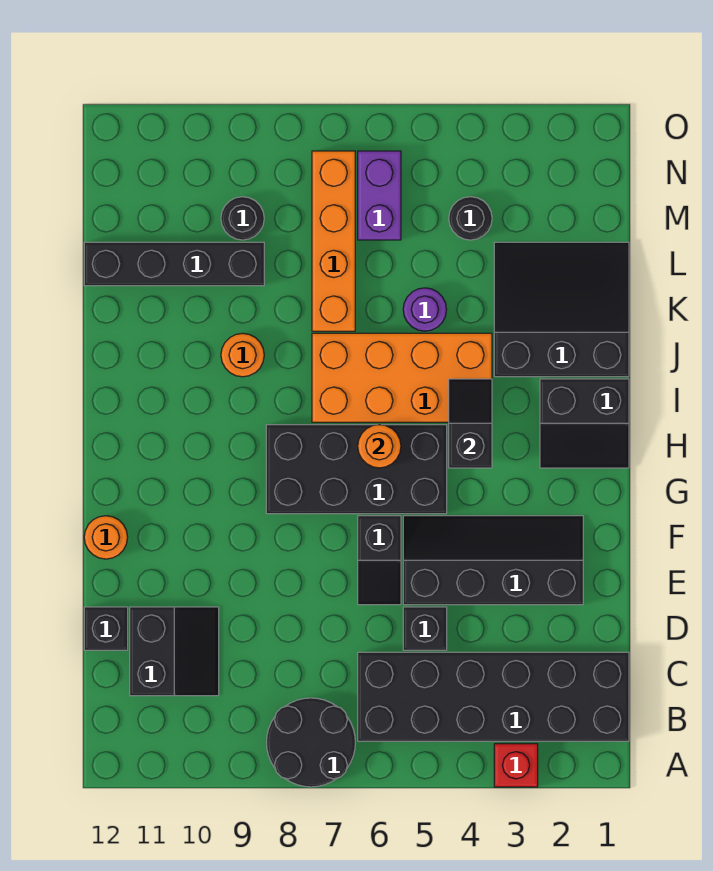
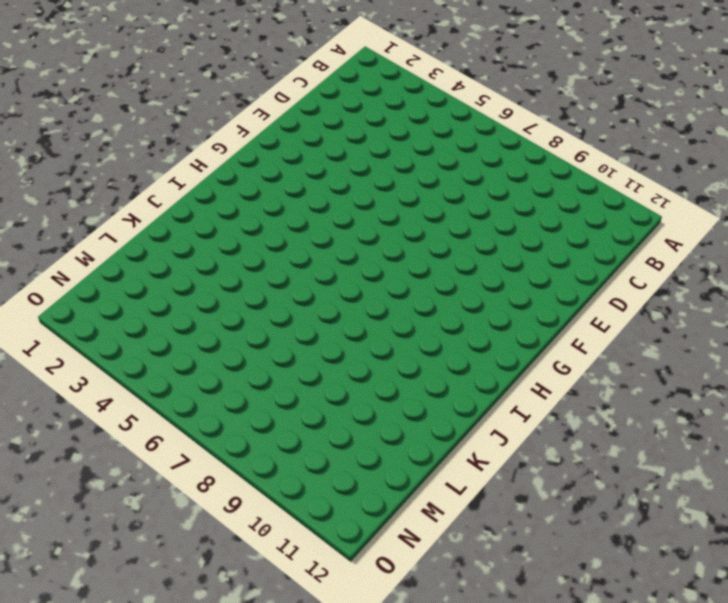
none -> red 1x1 brick [494,744,538,787]
none -> black 2x2 round brick [267,698,355,787]
none -> black 2x6 brick [358,652,629,741]

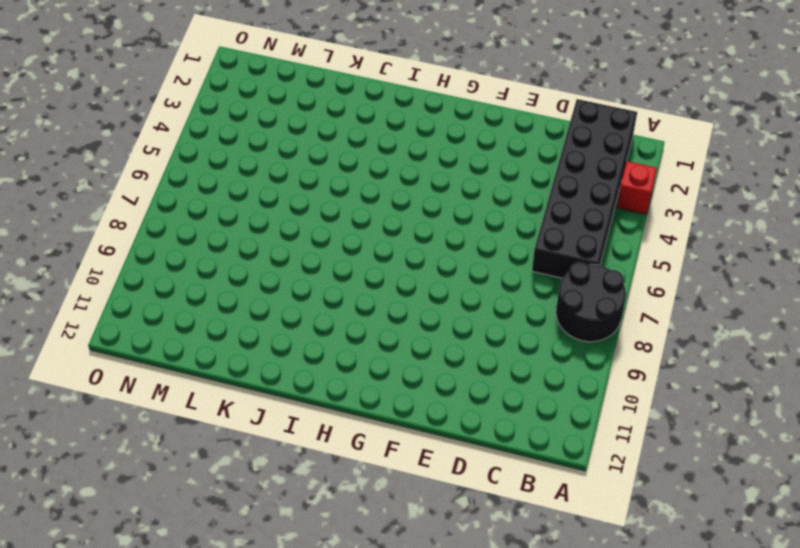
none -> black 2x2 slope [130,607,219,696]
none -> black 1x1 brick [403,607,447,650]
none -> black 1x1 brick [84,607,128,650]

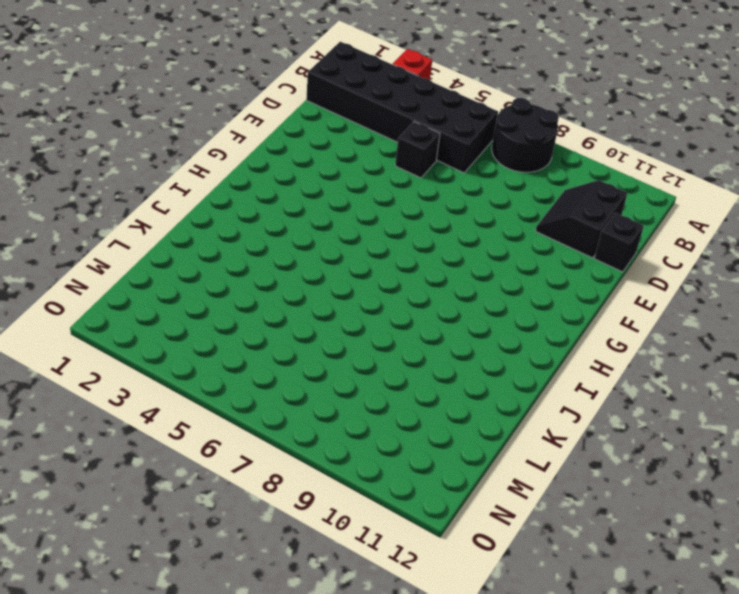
none -> black 2x4 slope [403,516,583,605]
none -> black 1x2 slope [358,516,401,605]
none -> orange 1x1 round brick [84,516,128,559]

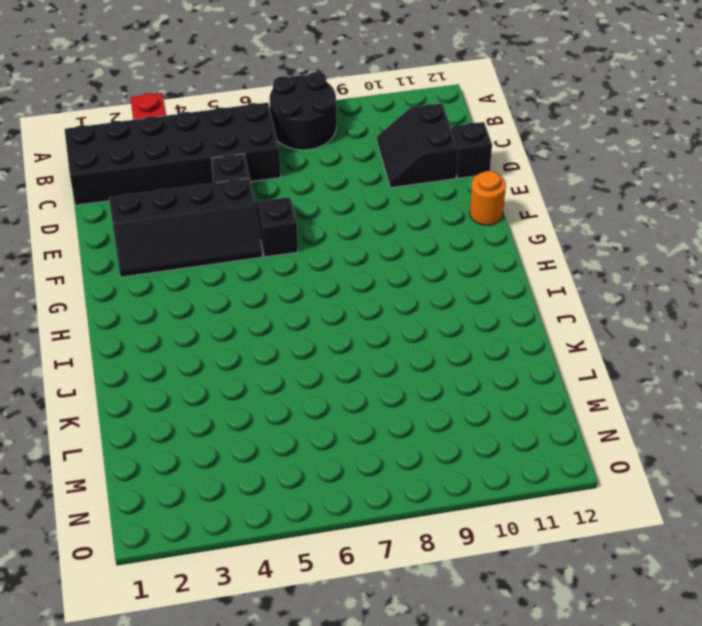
none -> black 2x4 brick [266,425,447,514]
none -> black 2x2 slope [540,379,629,468]
none -> orange 2x4 brick [312,333,492,422]

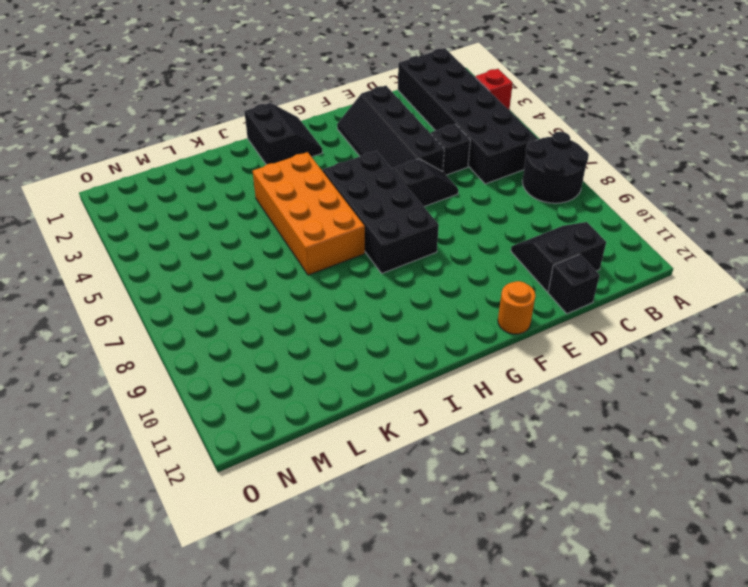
none -> black 3x3 slope [494,242,629,377]
none -> orange 1x1 round brick [221,333,264,377]
none -> purple 1x1 round brick [403,288,447,331]

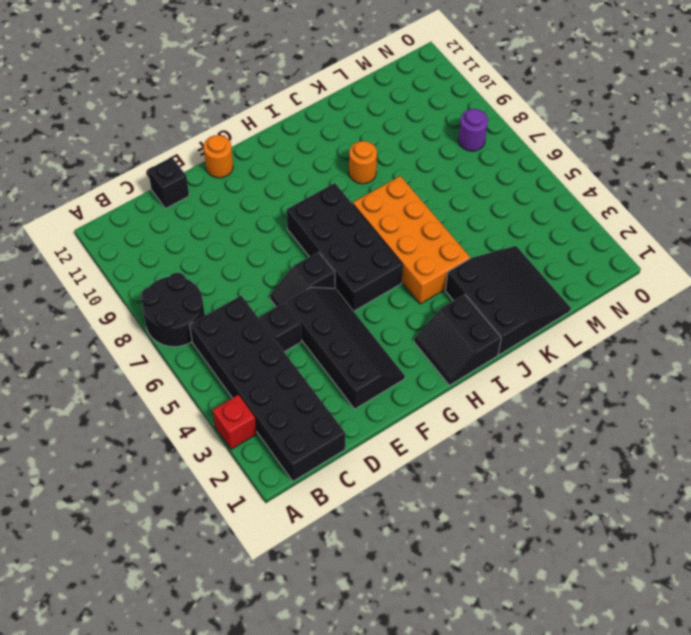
purple 1x1 round brick [458,109,488,151] -> purple 1x1 round brick moved to [403,288,447,331]
none -> black 2x2 slope [130,607,219,696]
none -> orange 1x4 brick [312,151,355,331]
none -> black 1x4 brick [84,242,264,286]

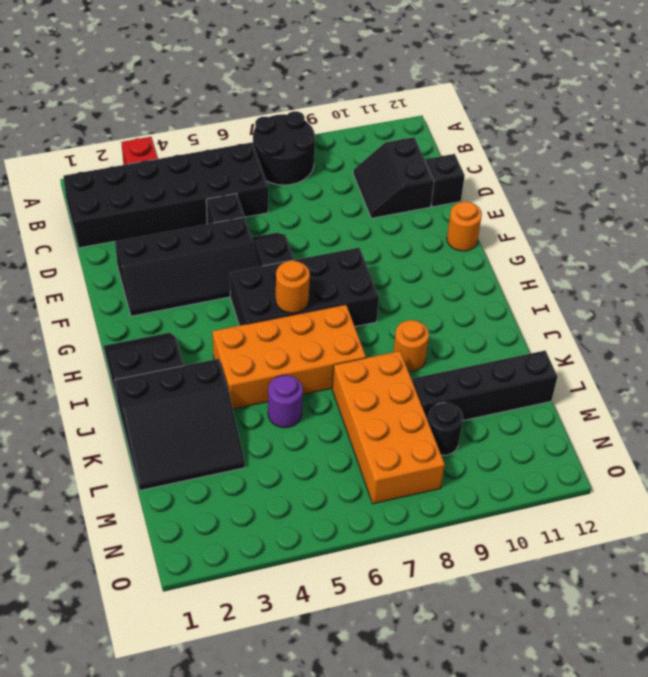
orange 2x4 brick [332,351,445,504] -> orange 1x4 brick [312,151,355,331]
none -> black 1x1 round brick [449,197,492,240]
none -> purple 1x2 brick [358,151,401,240]
none -> black 1x2 slope [449,379,492,468]

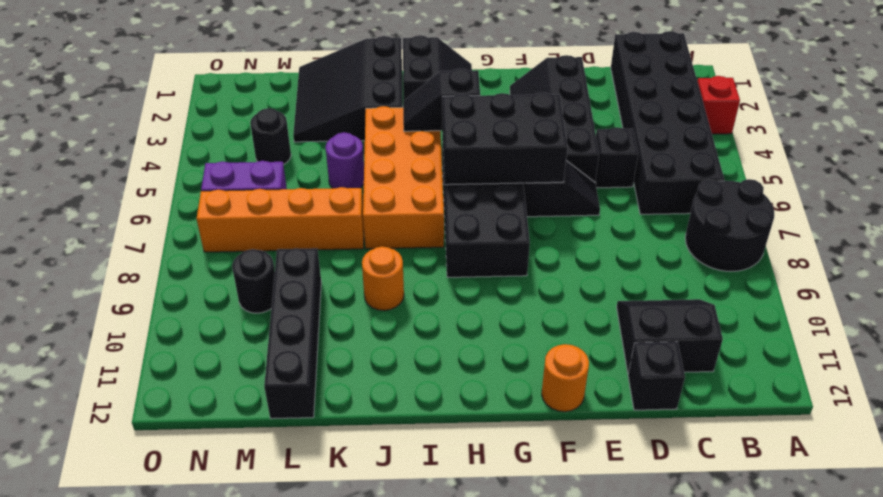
black 2x3 brick [442,93,568,185] -> orange 1x1 round brick [358,425,401,468]

